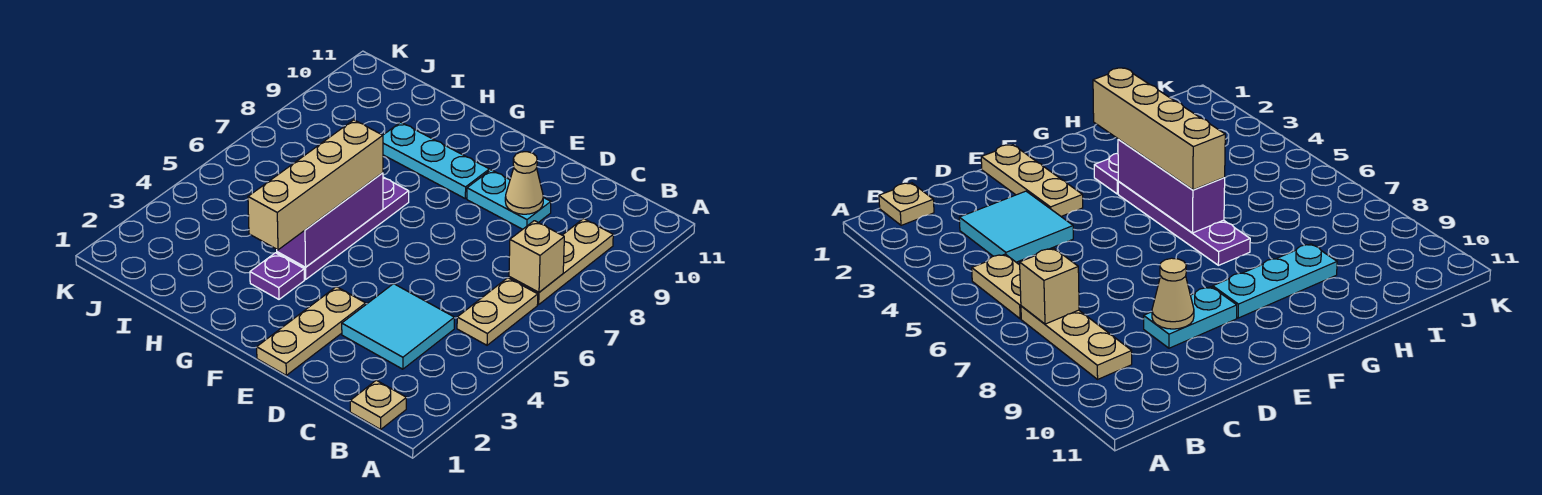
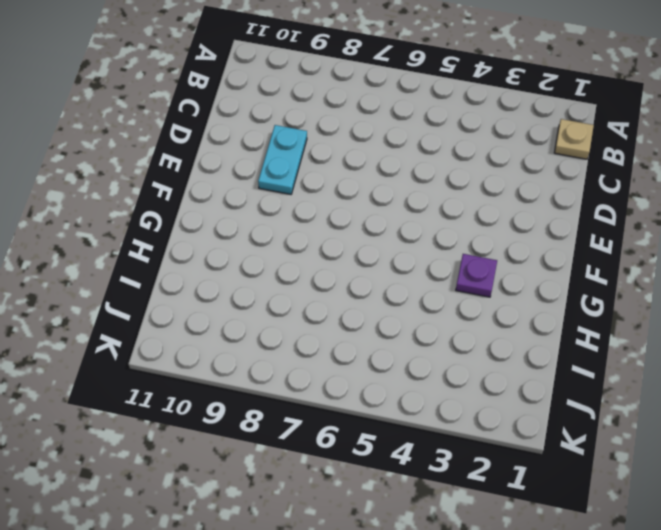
none -> tan 1x2 plate [457,278,538,345]
none -> tan 1x3 plate [509,219,613,305]
none -> cyan 2x2 tile [342,284,454,369]

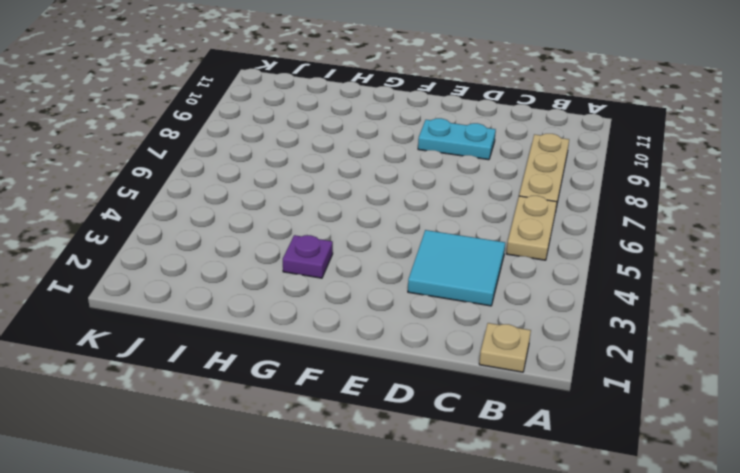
none -> tan 1x3 plate [257,287,366,375]
none -> cyan 1x3 plate [383,122,490,199]
none -> purple 1x4 plate [277,177,409,279]

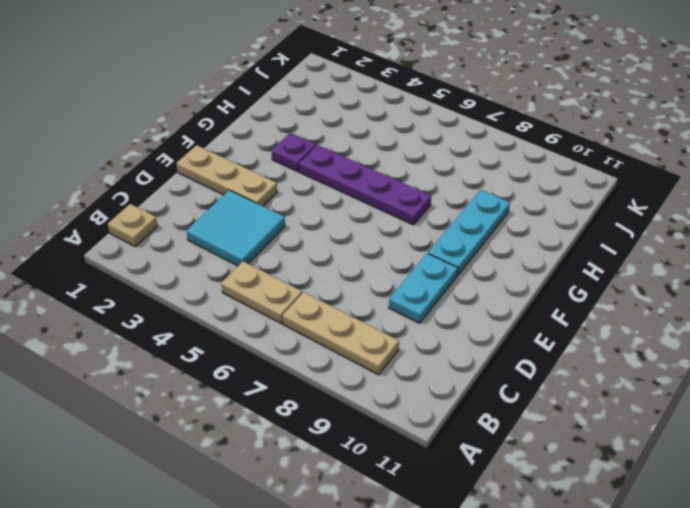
none -> tan 1x1 brick [509,221,564,292]
none -> tan 1x1 cone [505,152,543,214]
none -> purple 1x3 brick [277,173,383,267]

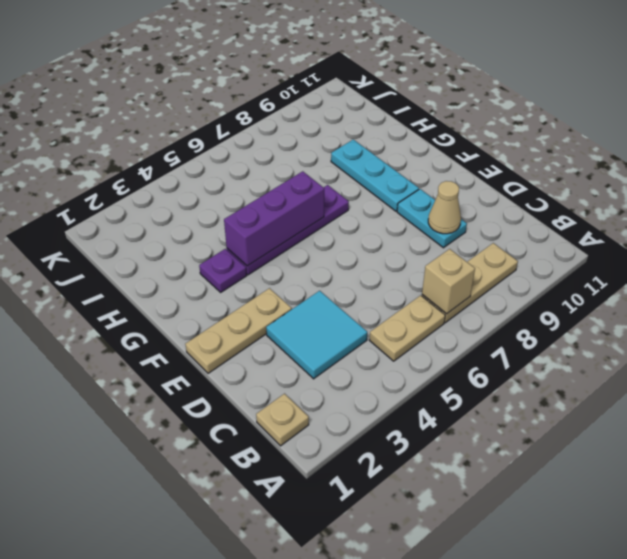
none -> tan 1x4 brick [248,120,383,250]

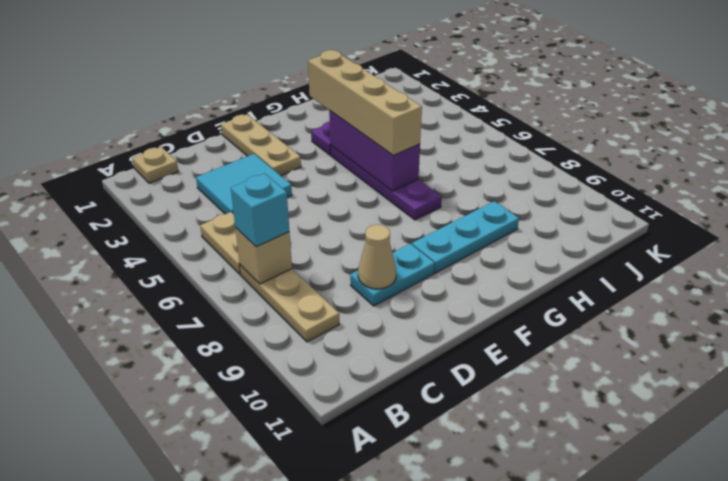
cyan 1x1 brick [231,174,289,247] -> none

